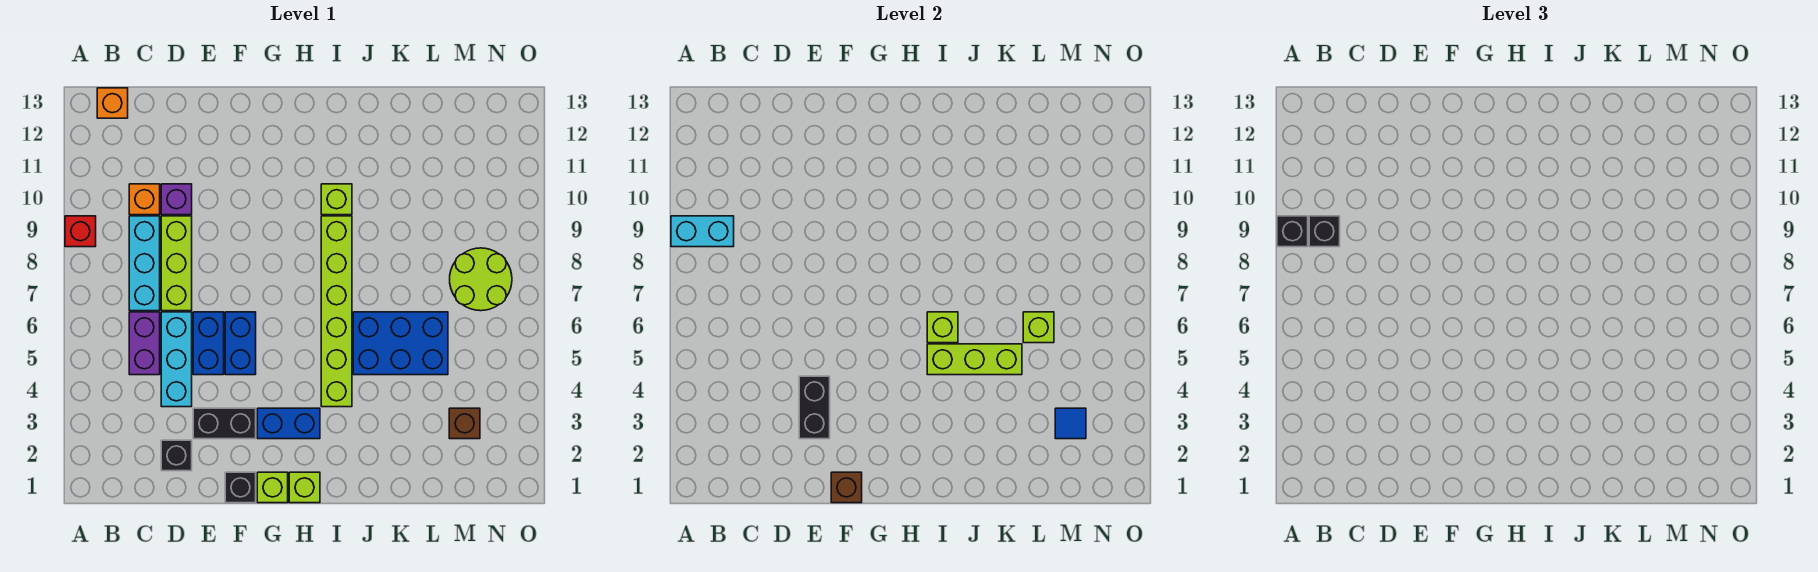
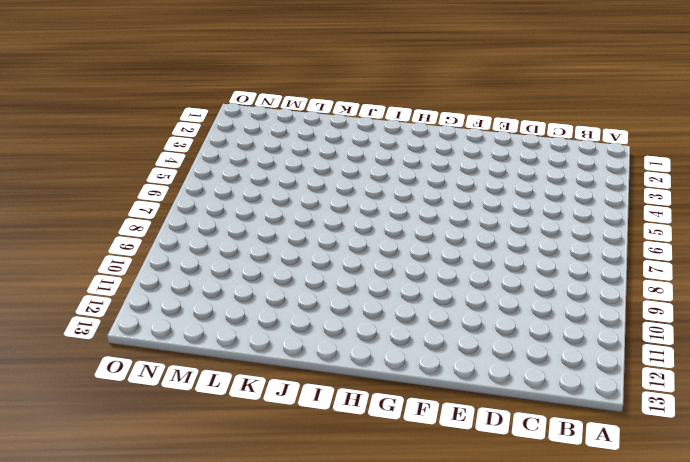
none -> red 1x1 brick [65,216,96,247]
none -> orange 1x1 brick [97,88,128,118]
none -> purple 1x2 brick [129,312,160,375]
none -> cyan 1x3 brick [129,216,160,311]

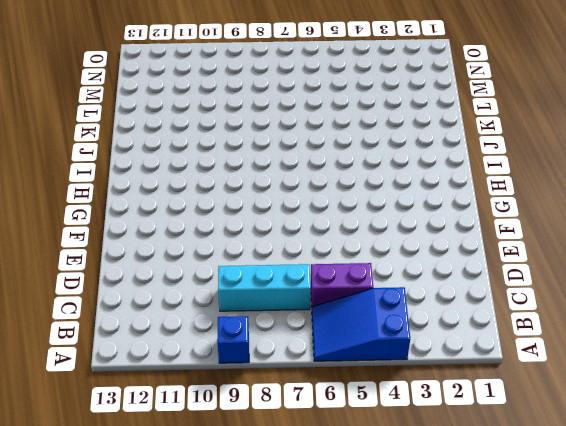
blue 2x3 slope [312,287,410,361] -> none
blue 1x1 brick [217,316,249,363] -> red 1x1 brick [65,216,96,247]
none -> orange 1x1 brick [97,88,128,118]
none -> orange 1x1 brick [129,184,160,215]
none -> black 1x1 brick [161,440,192,471]
none -> cyan 1x3 brick [161,312,192,407]

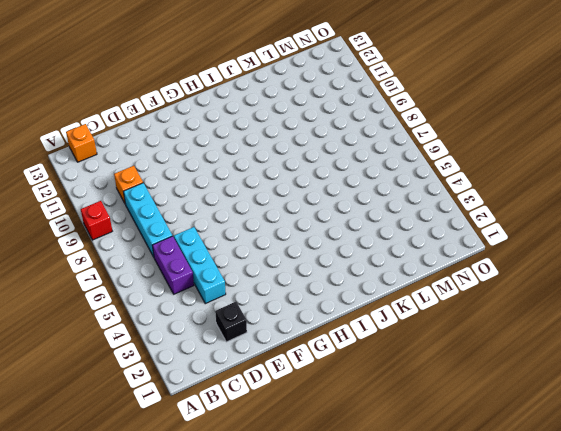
none -> lime 1x3 brick [161,216,192,311]
none -> purple 1x1 brick [161,184,192,215]
none -> black 1x2 brick [193,408,256,439]
none -> blue 1x2 brick [193,312,224,375]

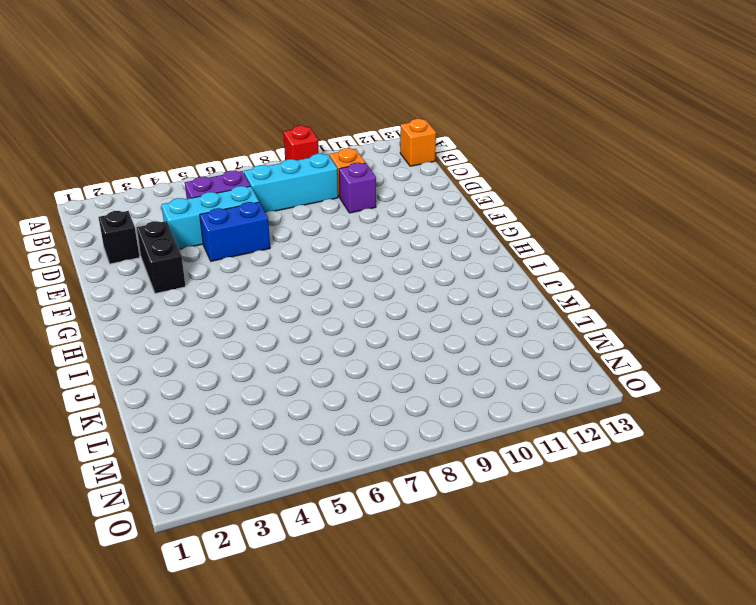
none -> lime 1x3 brick [161,216,192,311]
none -> black 1x1 brick [225,472,256,503]
none -> blue 1x2 brick [225,312,256,375]
none -> lime 1x1 brick [257,472,288,503]

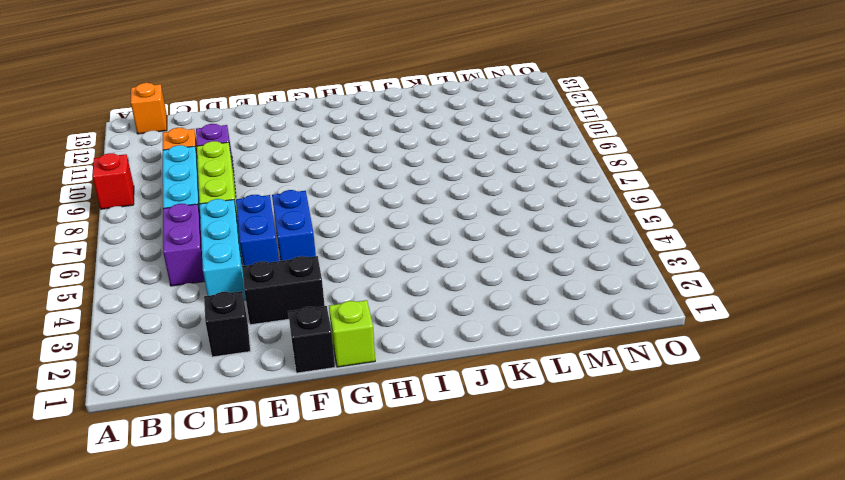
none -> blue 1x2 brick [257,408,320,439]
none -> lime 1x1 brick [289,472,320,503]
none -> lime 1x6 brick [321,216,352,407]
none -> lime 1x1 brick [321,184,352,215]

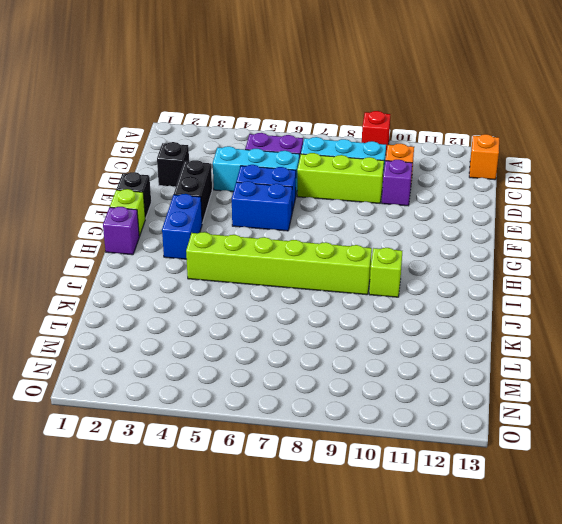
purple 1x1 brick [103,207,139,255] -> lime 1x1 brick [289,472,320,503]
none -> blue 2x3 brick [353,312,448,375]
none -> brown 1x1 brick [449,408,480,439]
none -> lime 2x2 round brick [450,248,512,311]
none -> cyan 1x2 brick [671,216,734,247]

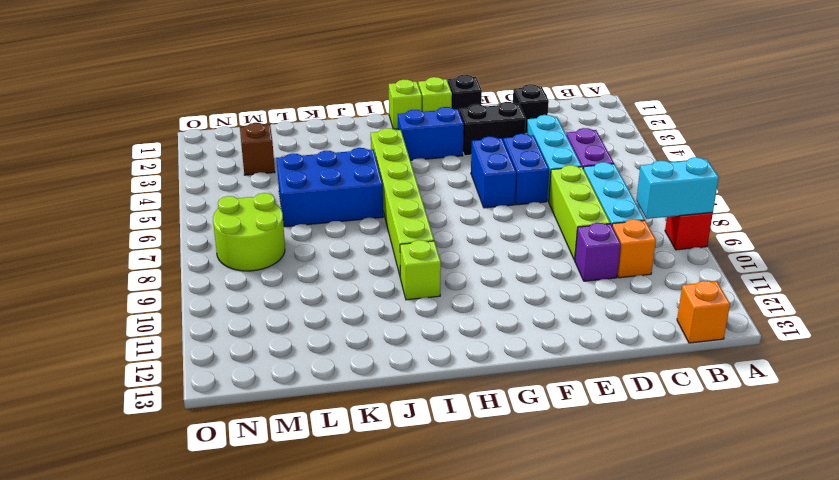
none -> black 1x2 brick [799,376,830,439]
none -> brown 1x1 brick [831,472,862,503]
none -> lime 1x3 brick [927,344,1022,375]
none -> lime 1x1 brick [927,312,958,343]

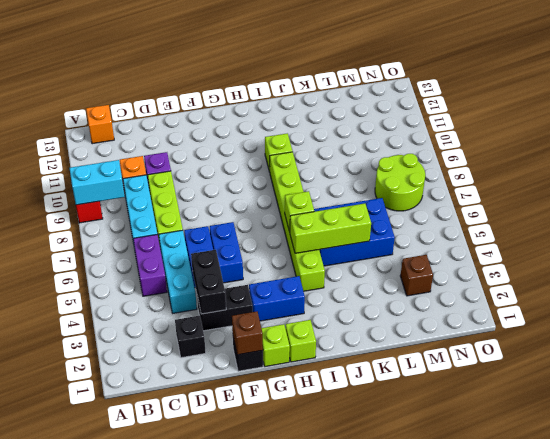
none -> lime 1x1 brick [1023,312,1054,343]
none -> blue 1x1 tile [1055,408,1086,439]
none -> black 1x1 brick [1277,216,1308,247]
none -> black 1x1 brick [1309,216,1340,247]

